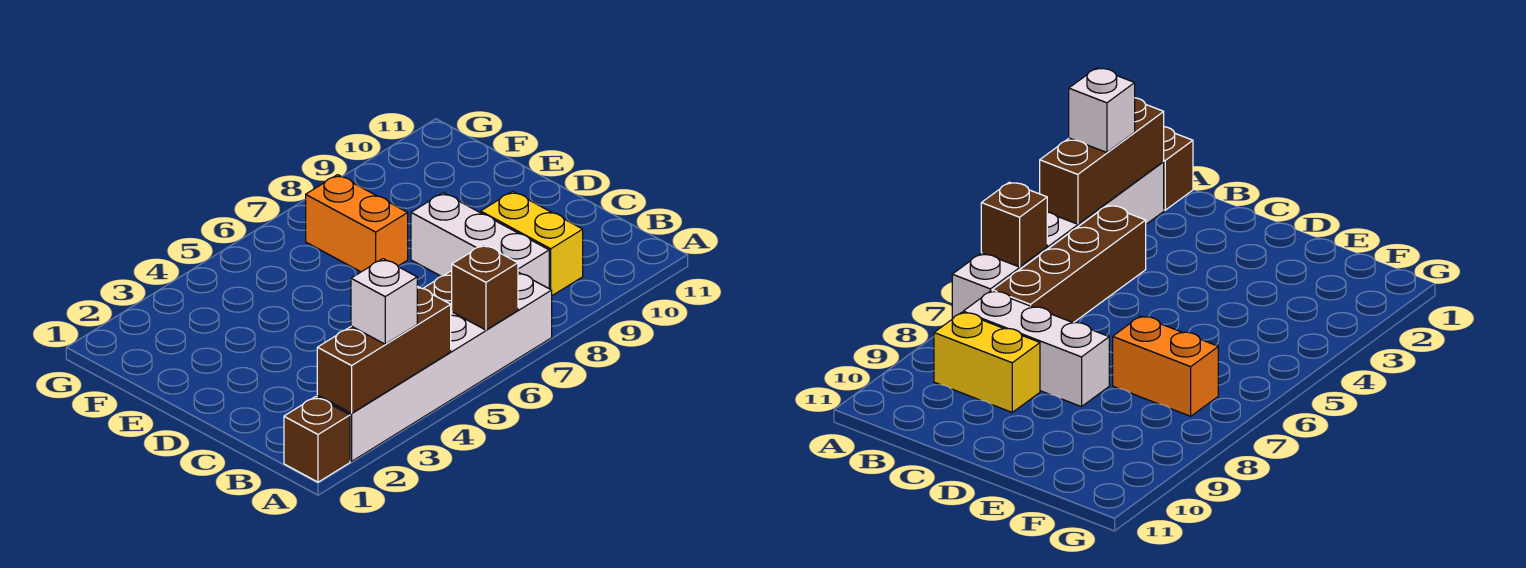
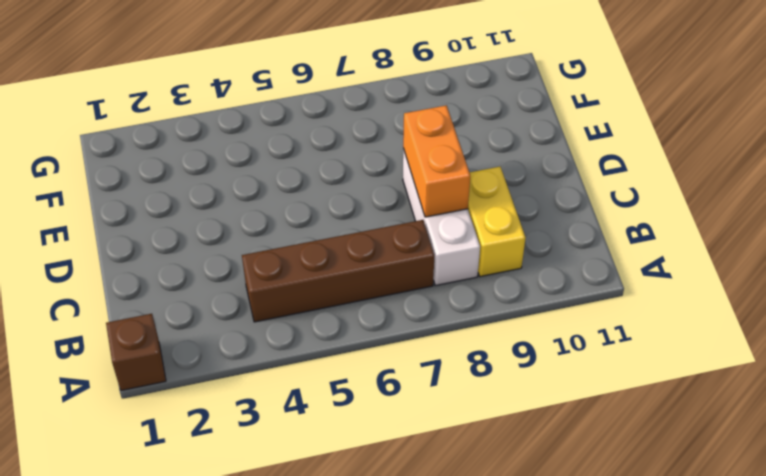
orange 1x2 brick [403,105,470,217] -> orange 1x2 brick moved to [306,175,408,272]
none -> white 1x6 brick [317,272,552,461]
none -> brown 1x3 brick [317,286,451,413]

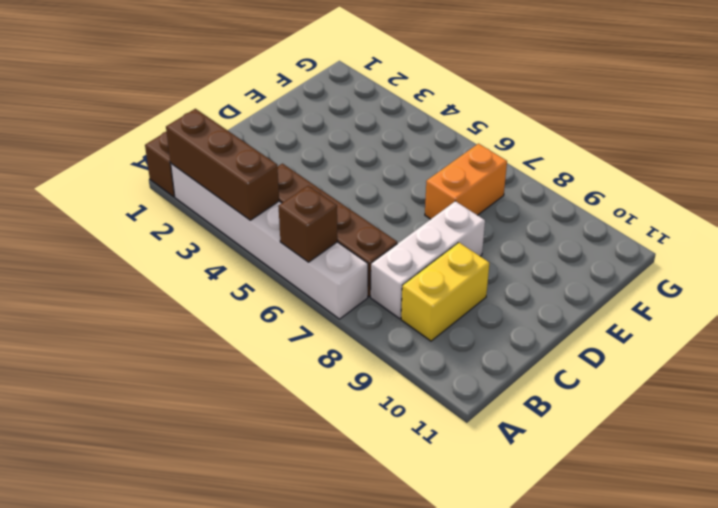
none -> white 1x1 brick [351,259,417,344]

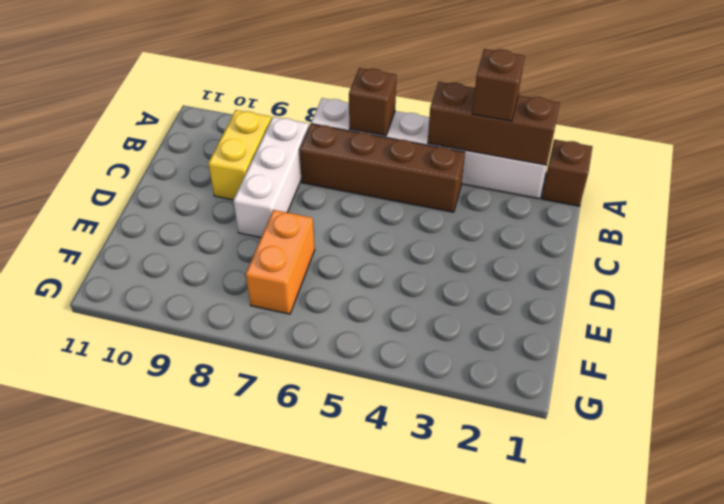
brown 1x1 brick [472,49,525,121] -> white 1x1 brick [351,259,417,344]

